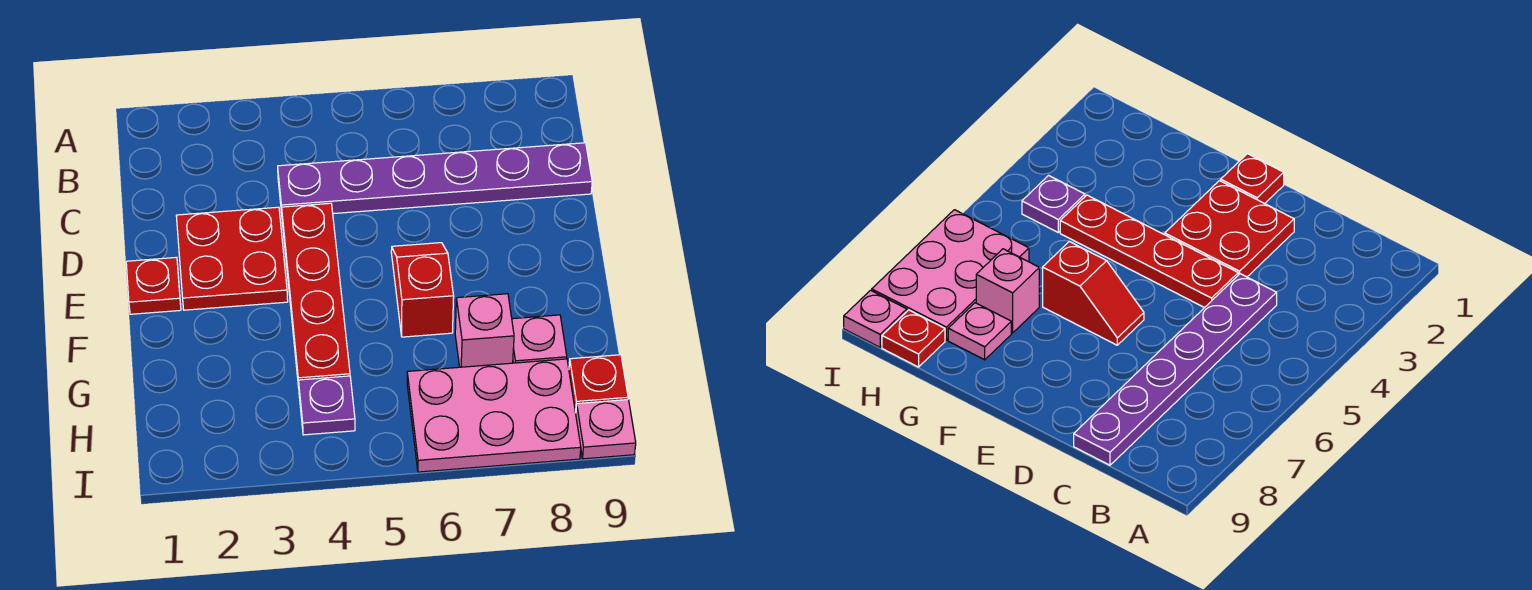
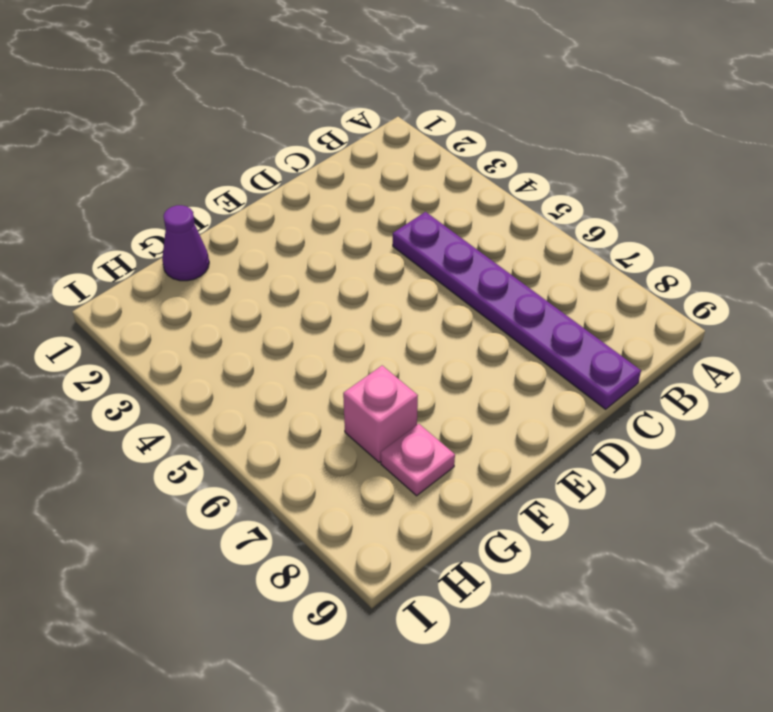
purple 1x1 cone [162,205,209,281] -> none
none -> red 2x2 plate [176,207,288,310]
none -> red 1x4 plate [282,203,350,387]

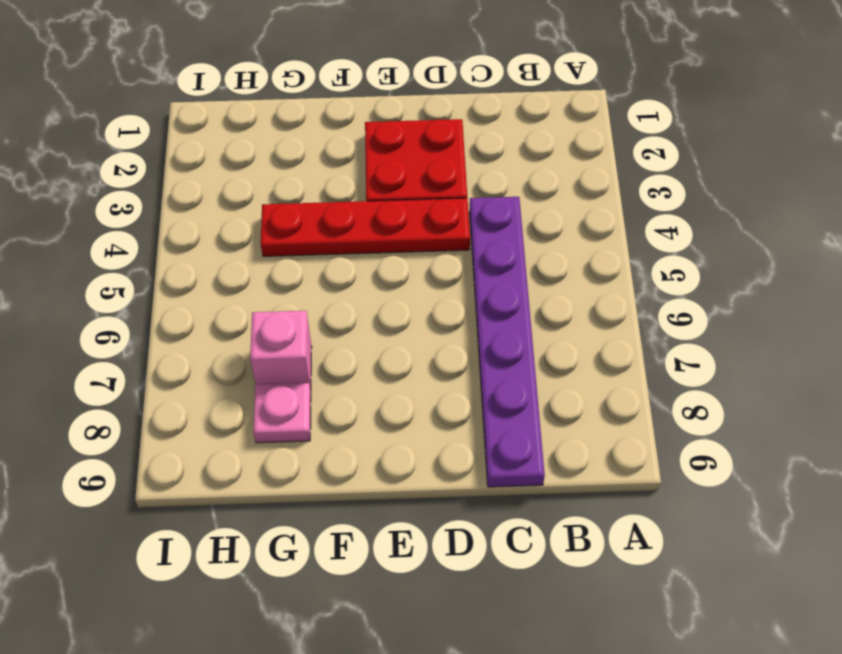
none -> red 1x1 plate [126,257,181,314]
none -> red 1x2 slope [391,243,454,337]

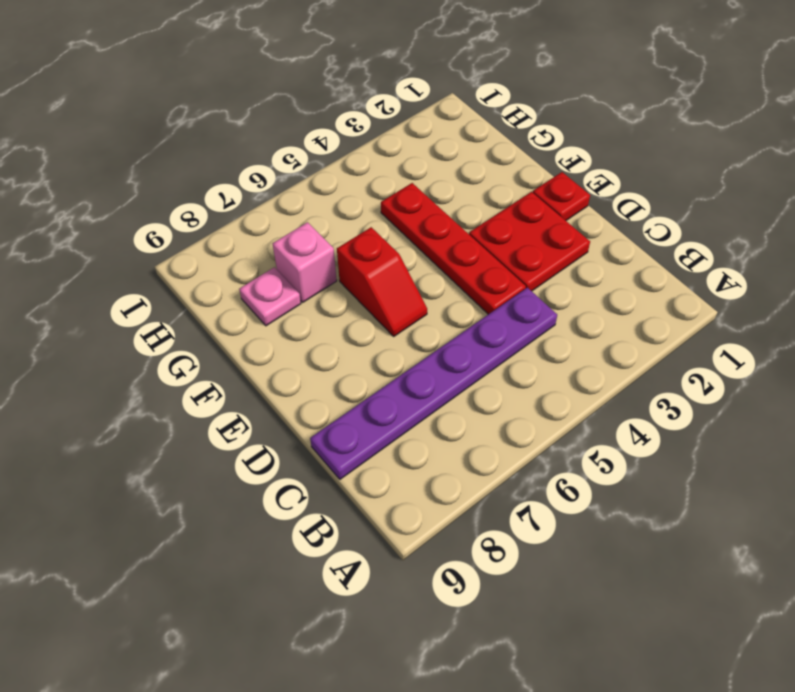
none -> purple 1x1 plate [299,376,355,435]
none -> pink 2x3 plate [407,359,581,472]

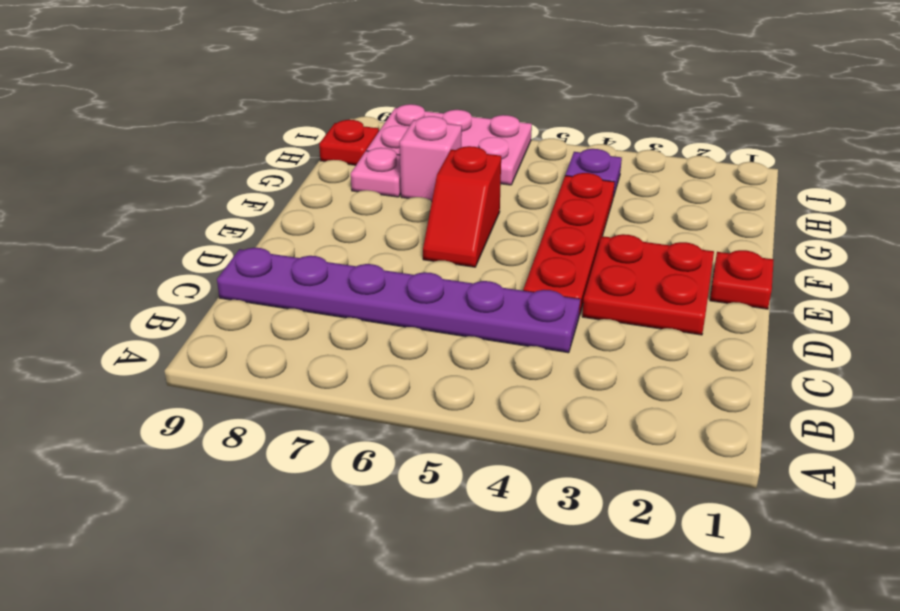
none -> pink 1x1 plate [576,400,636,459]

